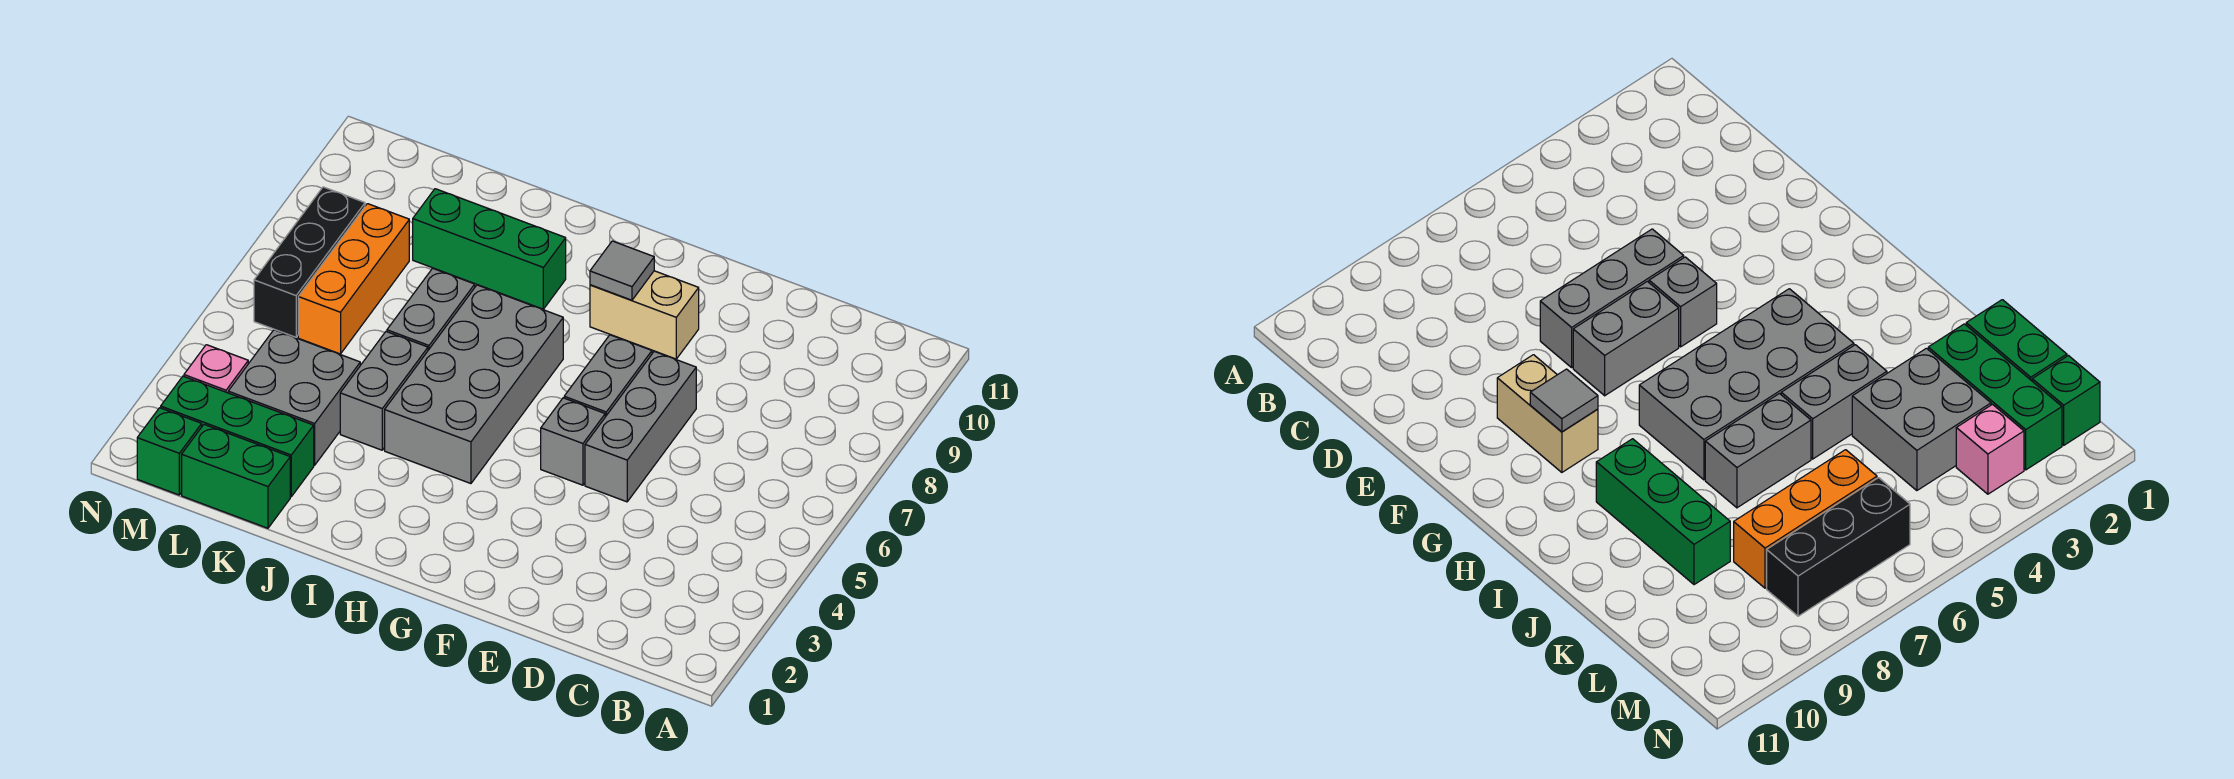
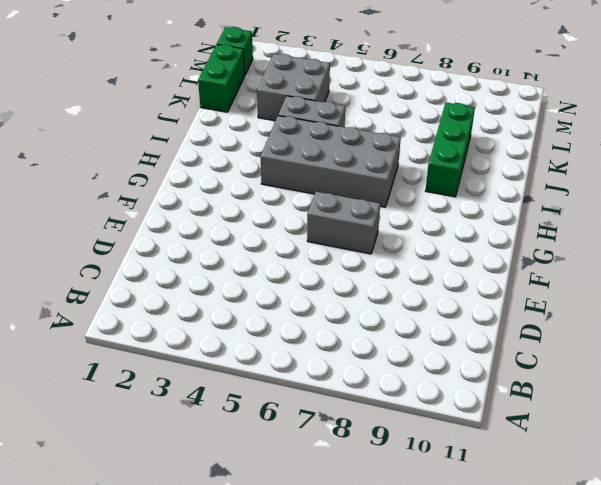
none -> grey 1x3 brick [585,351,696,502]
none -> grey 1x1 brick [541,398,605,485]
none -> tan 1x2 brick [590,271,699,359]

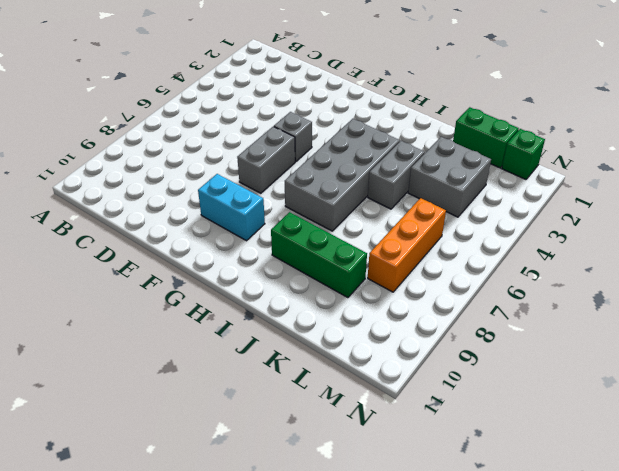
cyan 1x2 brick [198,174,265,241] -> tan 1x2 brick [590,271,699,359]
none -> grey 1x3 brick [585,351,696,502]
none -> grey 1x2 brick [387,268,475,350]
none -> green 1x3 brick [161,376,314,497]

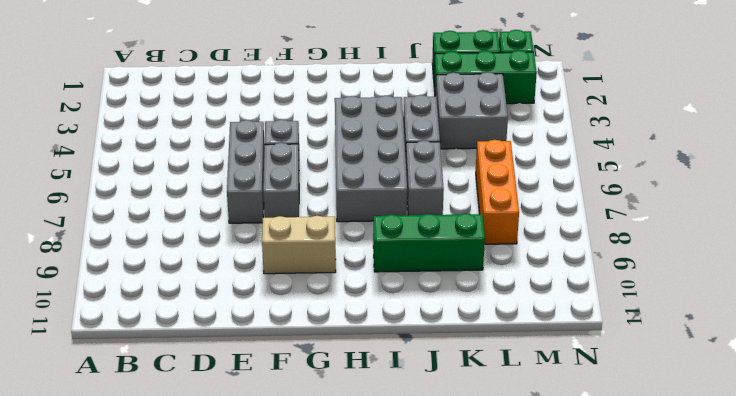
none -> pink 1x1 brick [184,345,248,393]
none -> black 1x3 brick [254,187,365,337]
none -> grey 1x1 tile [590,241,654,300]

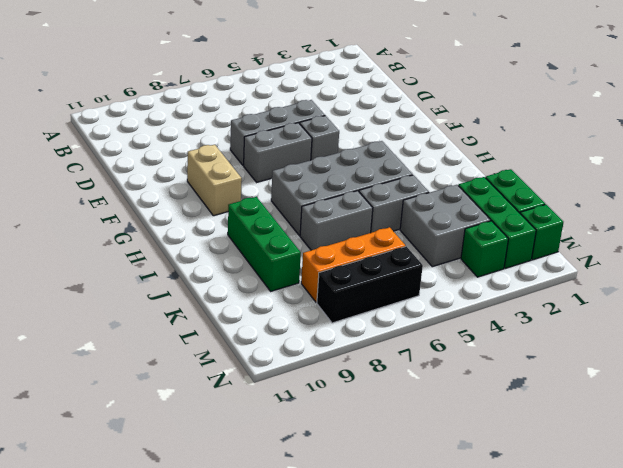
green 1x1 brick [461,221,508,277] -> pink 1x1 brick [184,345,248,393]
none -> grey 1x1 tile [590,241,654,300]

